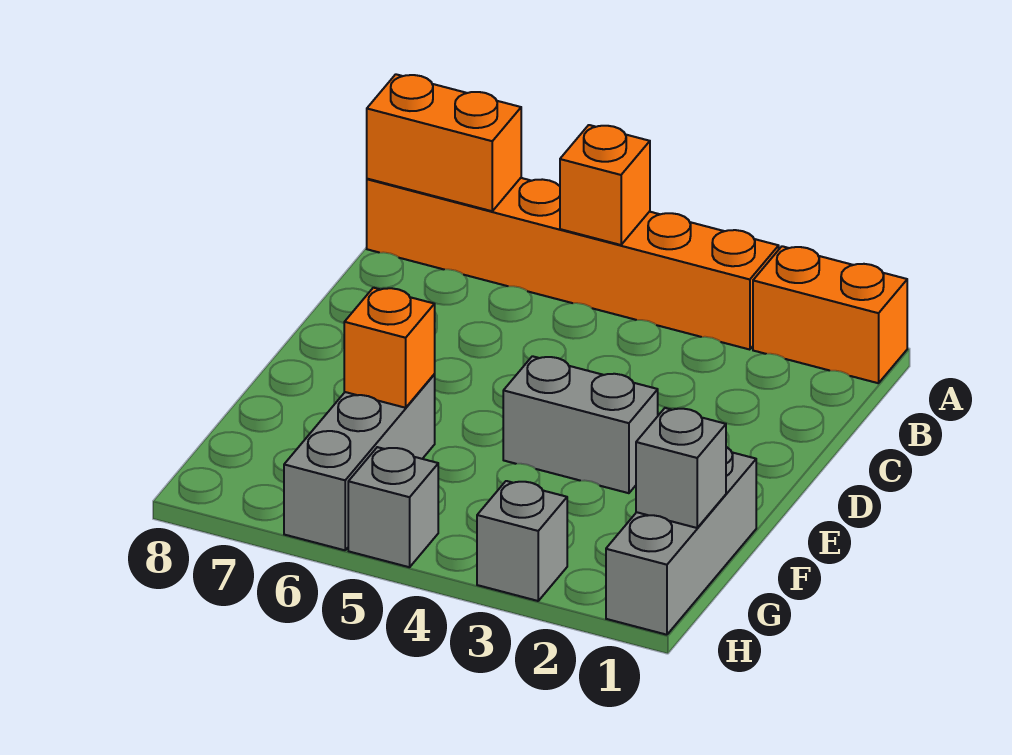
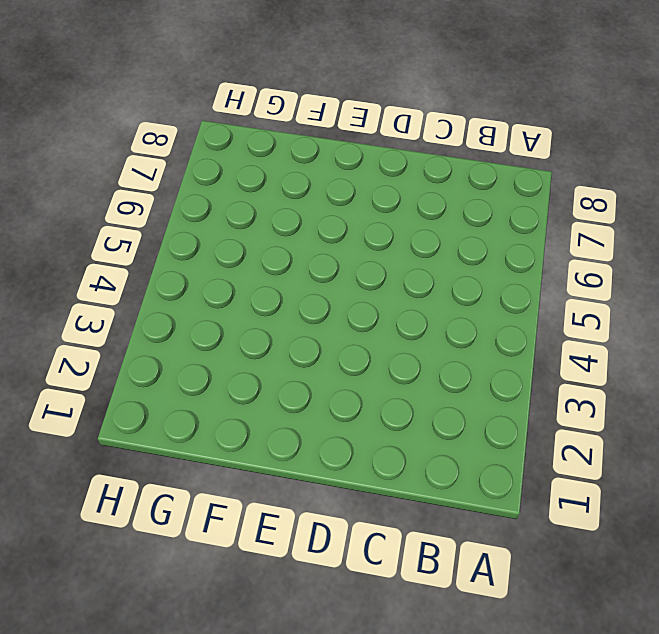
none -> orange 1x2 brick [753,246,907,383]
none -> orange 1x6 brick [367,178,779,350]

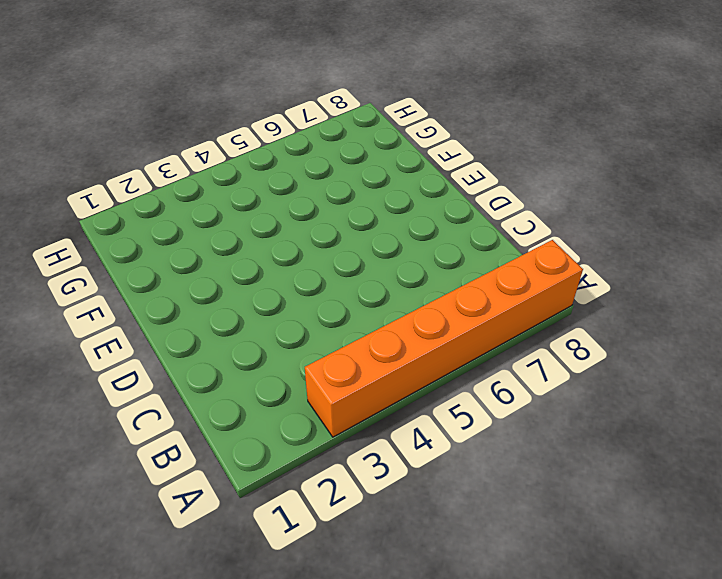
none -> orange 1x2 brick [753,246,907,383]
none -> grey 1x2 brick [503,356,658,493]

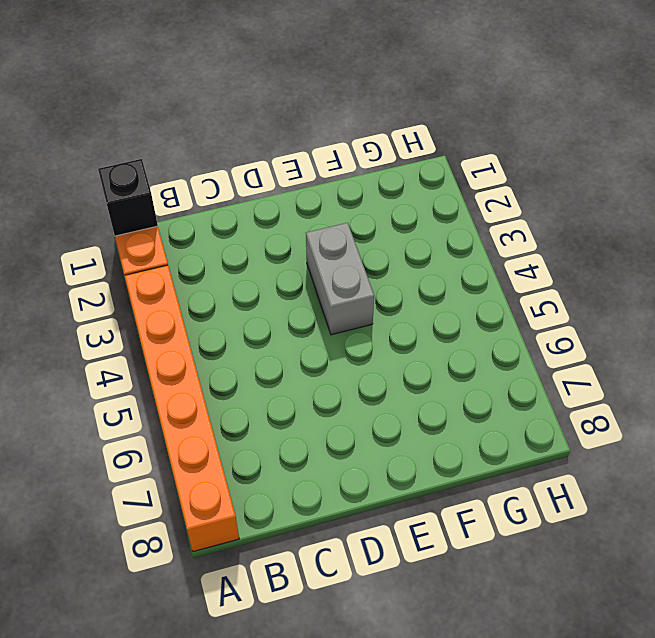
black 1x1 brick [98,159,158,236] -> none
none -> grey 1x3 brick [606,447,756,635]
none -> grey 1x3 brick [284,375,435,550]

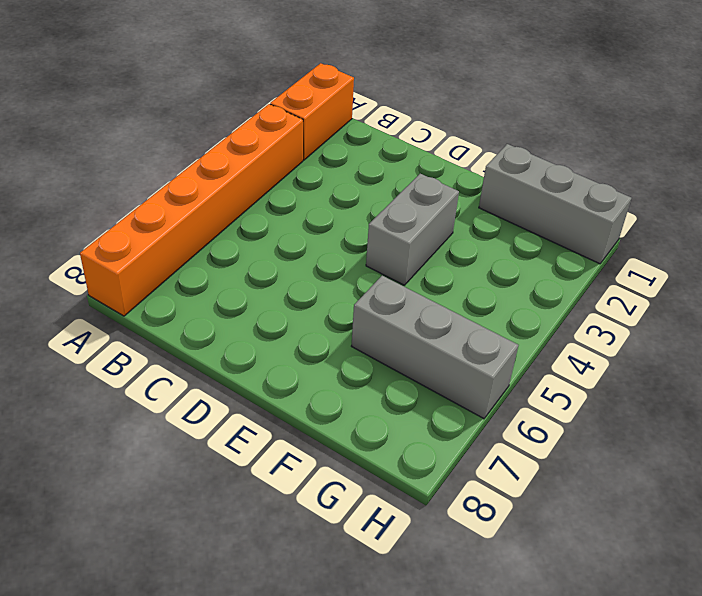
none -> grey 1x1 brick [477,481,567,601]
none -> grey 1x1 brick [348,447,438,567]

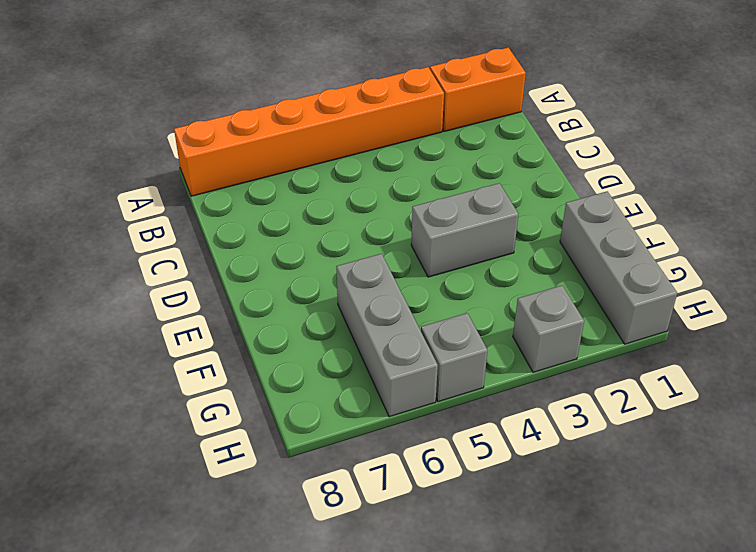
none -> orange 1x1 brick [560,125,650,245]
none -> orange 1x2 brick [367,74,521,211]

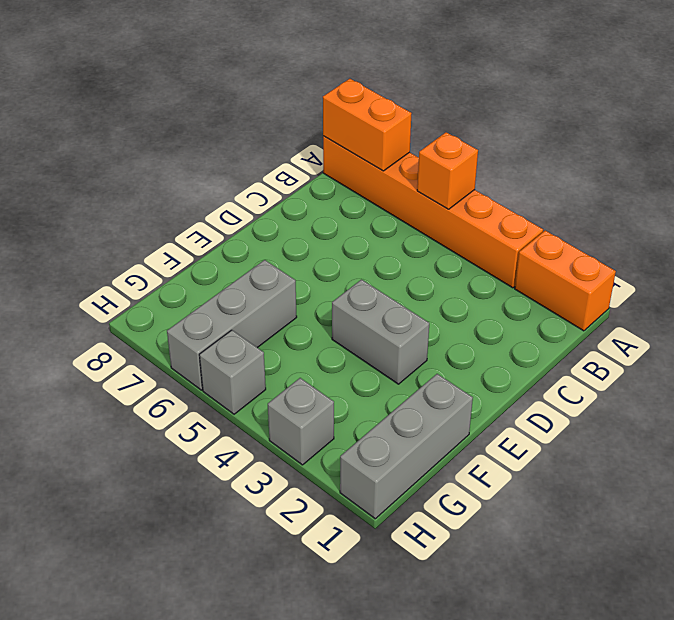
none -> orange 1x1 brick [344,288,435,408]
none -> grey 1x1 brick [636,408,726,528]

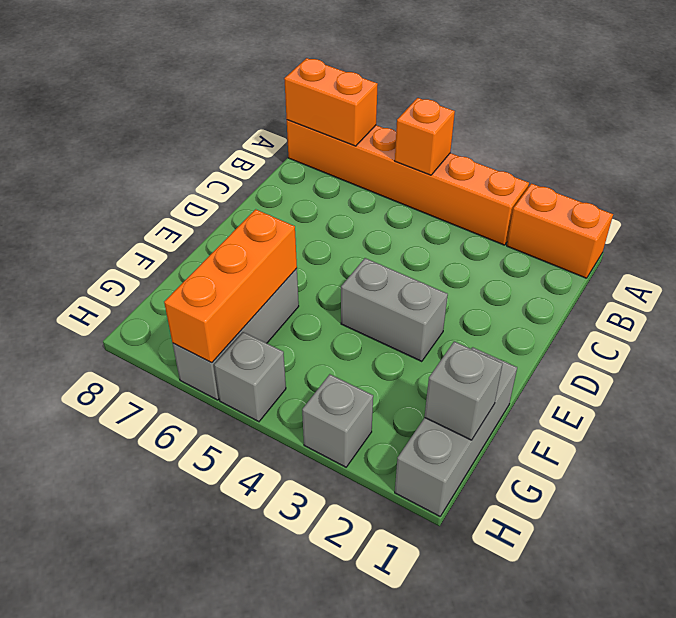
orange 1x3 brick [164,209,297,363] -> orange 1x1 brick [344,288,435,408]

